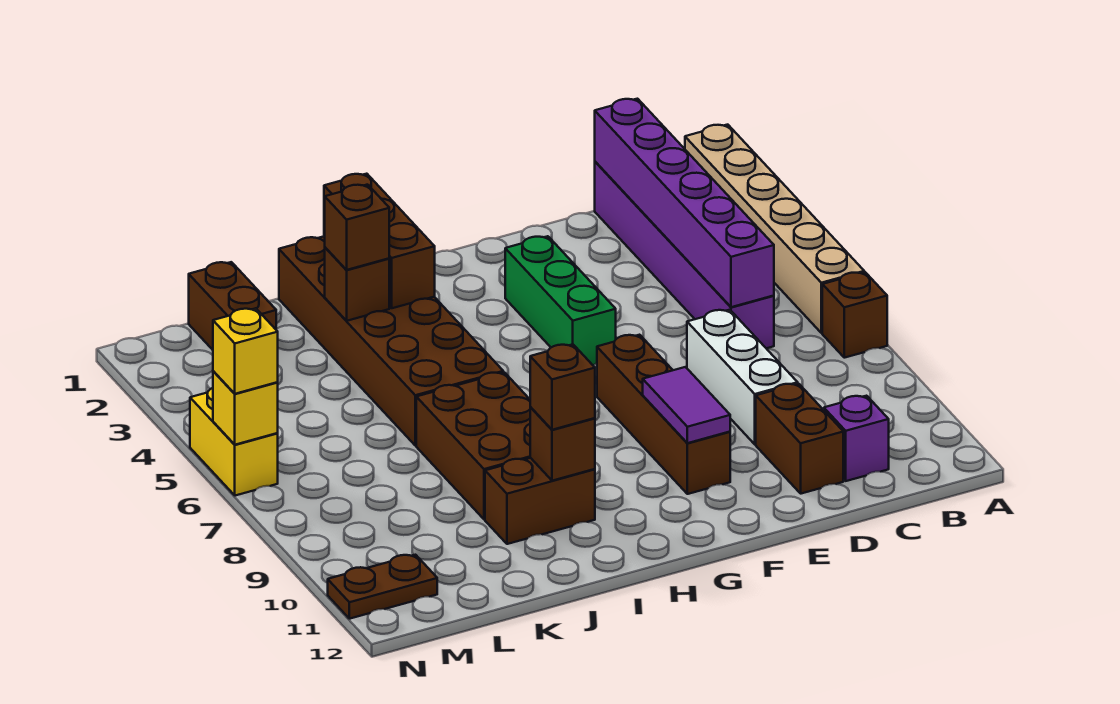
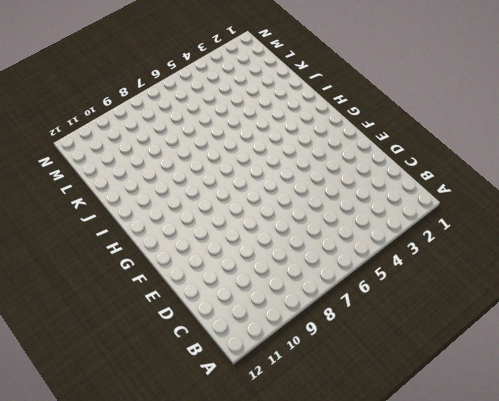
none -> tan 1x6 brick [685,125,864,333]
none -> brown 1x1 brick [822,272,887,358]
none -> purple 1x6 brick [595,162,774,348]

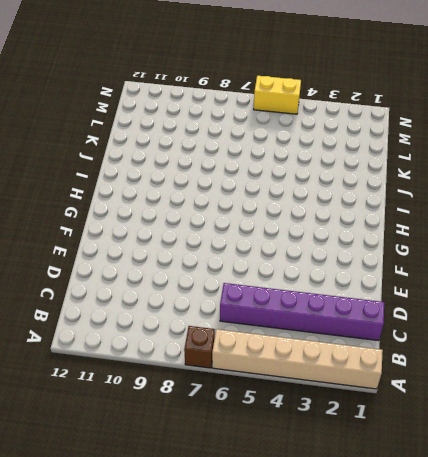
none -> purple 1x1 brick [824,396,889,481]
none -> white 1x3 brick [687,310,798,444]
none -> brown 1x2 brick [756,384,843,494]

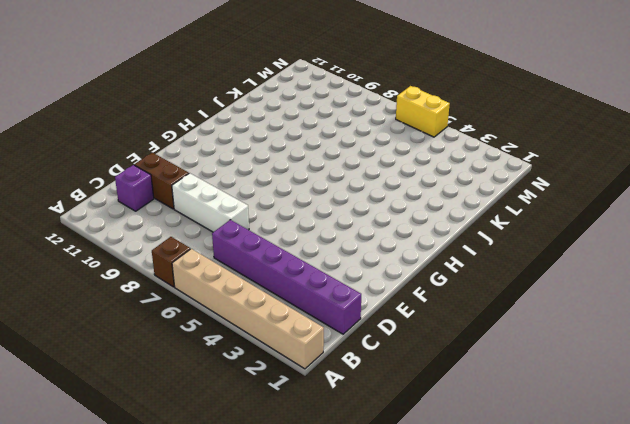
none -> green 1x3 brick [505,236,616,365]
none -> brown 1x4 brick [597,335,730,494]
none -> brown 2x6 brick [279,236,503,446]

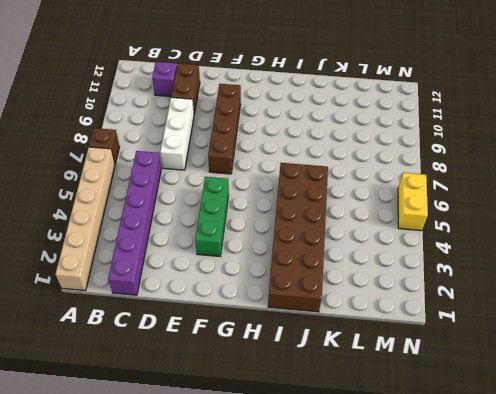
none -> brown 2x3 brick [416,372,530,519]
none -> brown 1x2 brick [485,458,595,544]
none -> brown 1x2 brick [189,262,276,350]

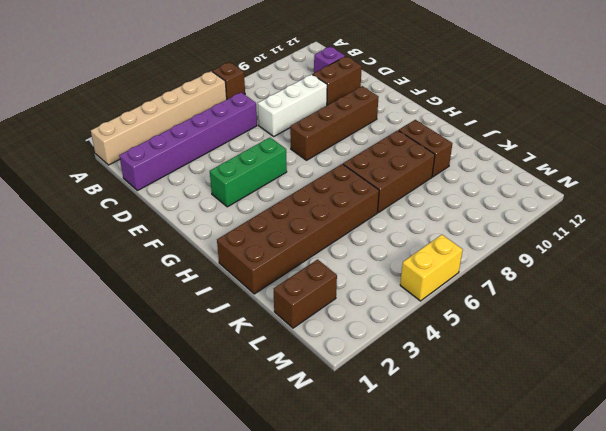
none -> brown 1x2 plate [328,555,437,619]
none -> purple 1x6 brick [595,99,774,307]
none -> purple 1x2 tile [643,367,730,443]

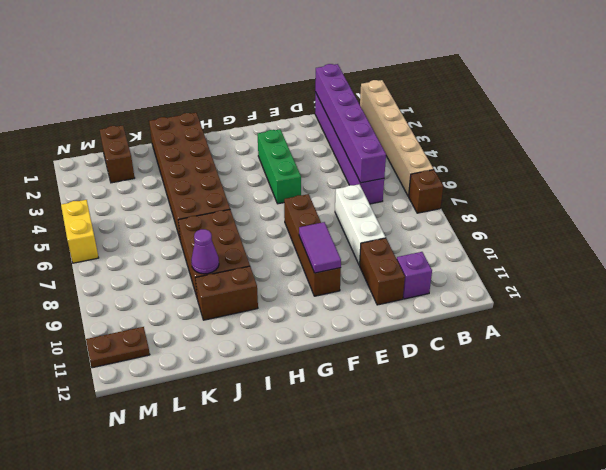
purple 1x1 cone [191,229,219,274] -> none
none -> brown 1x3 brick [324,174,435,308]
none -> brown 1x1 brick [530,407,595,481]
none -> brown 1x1 brick [325,248,389,321]

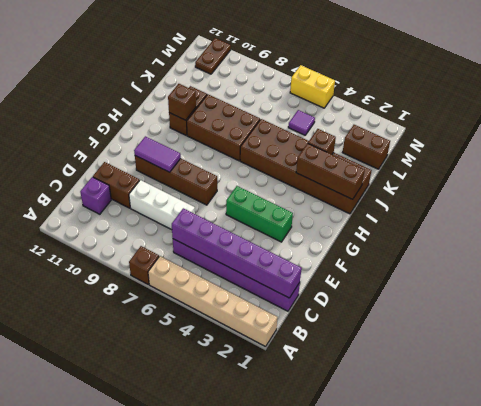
purple 1x1 tile [288,110,315,135] -> none
none -> yellow 1x1 brick [213,371,278,445]
none -> brown 1x1 brick [530,344,595,430]
none -> brown 1x1 brick [325,185,389,270]

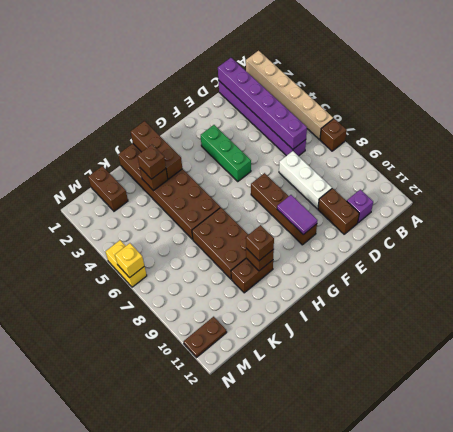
none -> yellow 1x1 brick [213,308,278,394]

